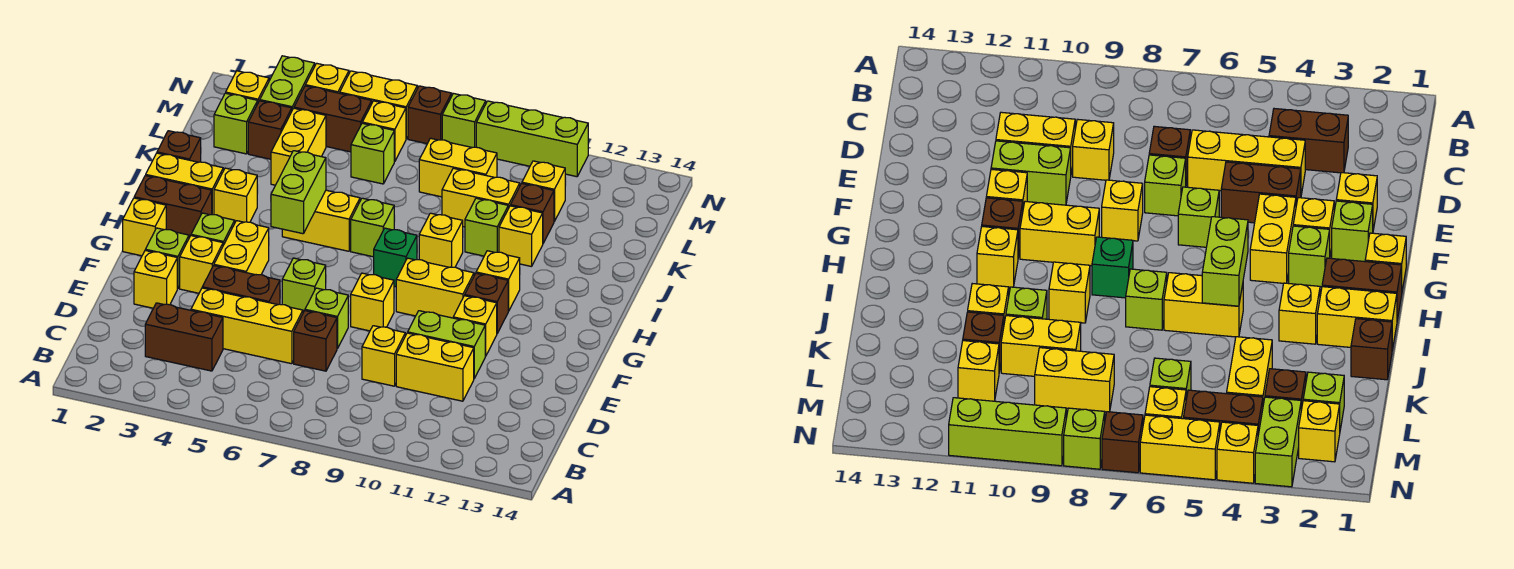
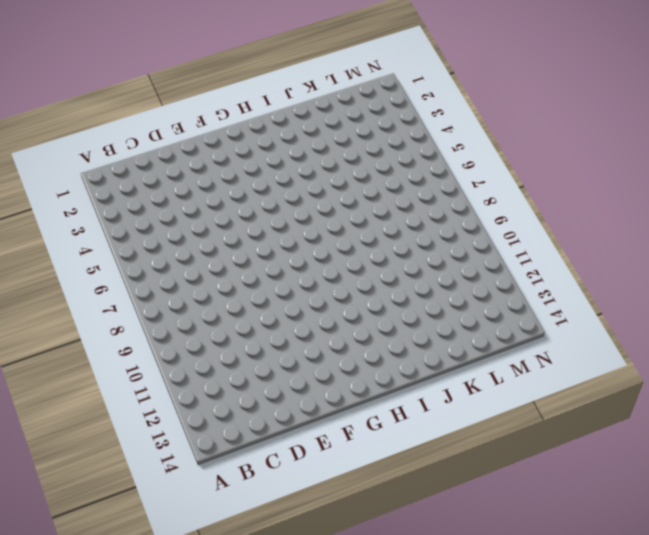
none -> brown 1x2 brick [145,303,223,371]
none -> yellow 1x3 brick [191,288,303,364]
none -> brown 1x1 brick [294,311,337,371]
none -> yellow 1x1 brick [362,326,405,386]

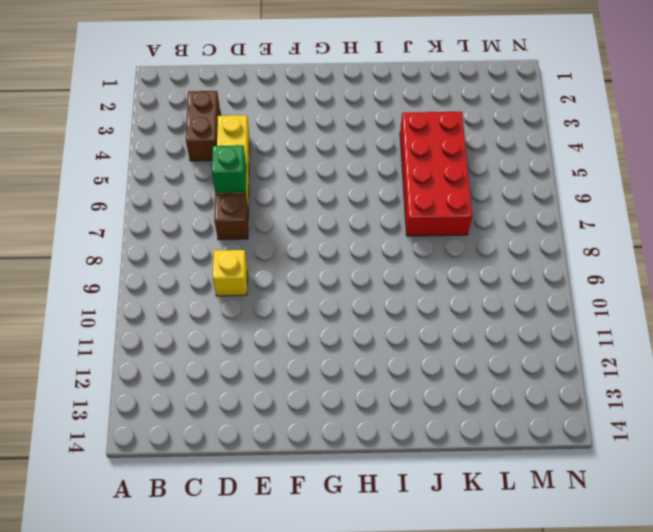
green 1x1 brick [212,145,246,193] -> green 1x1 brick moved to [374,228,417,287]
red 2x4 brick [400,112,472,236] -> yellow 1x2 brick [271,108,326,185]
none -> yellow 1x2 brick [396,333,474,401]
none -> yellow 1x1 brick [134,251,177,308]
none -> brown 1x2 brick [202,266,280,305]
none -> lime 1x1 brick [305,288,348,349]

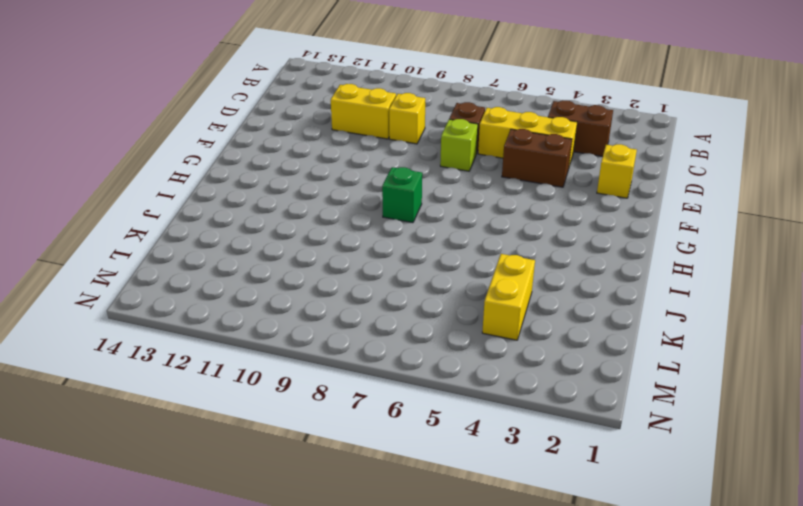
none -> lime 1x2 brick [408,311,485,378]
none -> lime 1x1 brick [145,228,189,289]
none -> yellow 1x1 brick [180,236,223,293]
none -> yellow 1x2 brick [214,221,269,275]

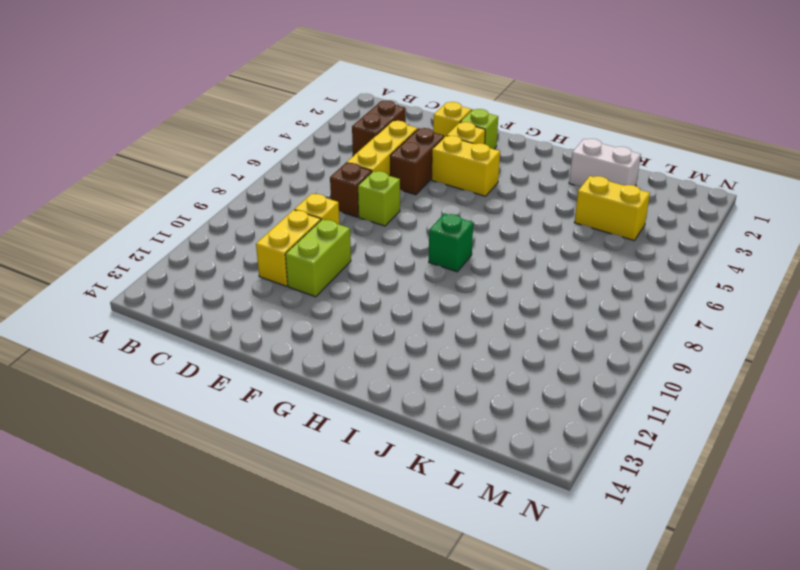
white 1x2 brick [569,139,641,186] -> none
none -> lime 1x1 brick [282,258,326,312]
none -> yellow 1x1 brick [351,273,394,331]
none -> yellow 1x1 brick [453,296,497,356]
none -> yellow 1x1 brick [123,198,166,256]

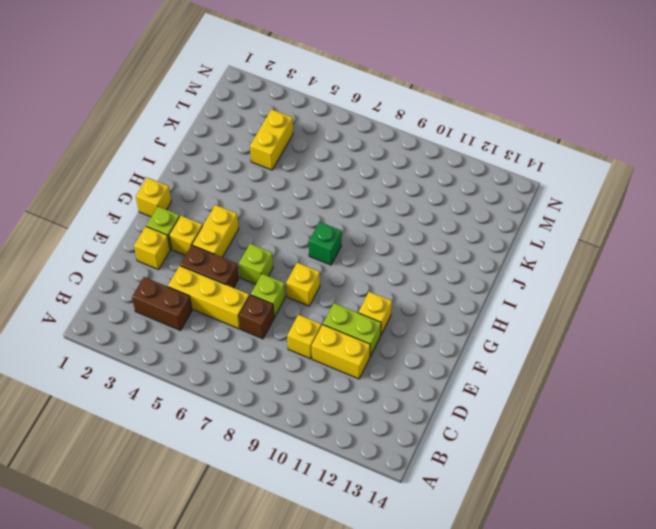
none -> lime 1x1 brick [191,213,235,245]
none -> yellow 1x2 brick [396,258,474,318]
none -> brown 1x1 brick [465,273,508,333]
none -> brown 1x2 brick [134,176,212,238]

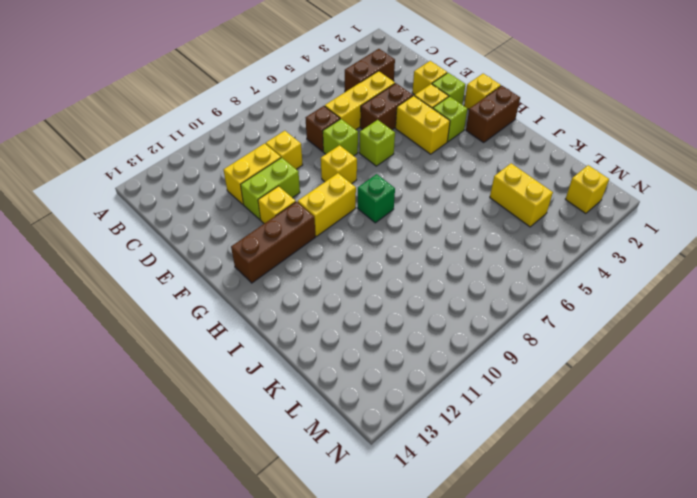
brown 1x3 brick [231,202,315,283] -> brown 1x1 brick [465,273,508,333]
none -> yellow 1x1 brick [476,251,520,311]
none -> yellow 1x2 brick [146,153,223,215]
none -> yellow 1x1 brick [214,168,257,222]
none -> yellow 1x2 brick [282,190,360,251]

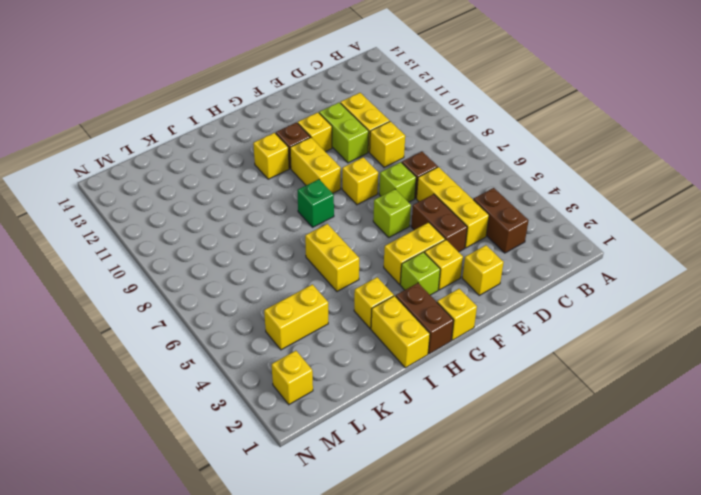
none -> lime 1x1 brick [145,228,189,289]
none -> lime 1x1 brick [351,198,394,257]
none -> yellow 1x1 brick [419,213,463,267]
none -> brown 1x1 brick [157,131,201,162]

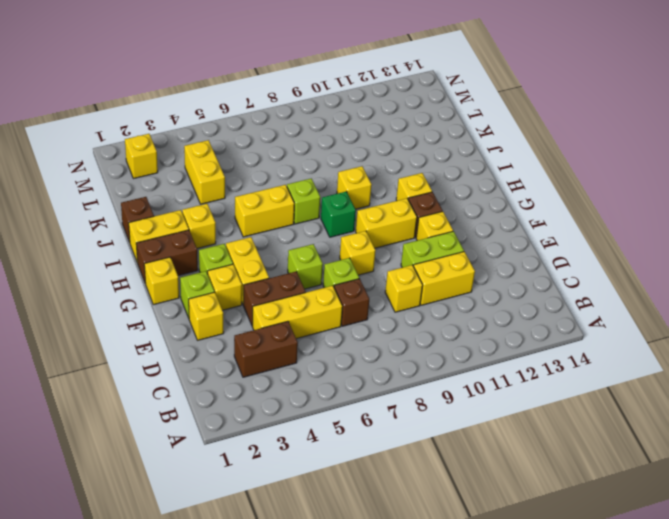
none -> lime 1x1 brick [465,198,508,256]
none -> yellow 1x1 brick [499,206,543,267]
none -> yellow 1x2 brick [442,168,520,227]
none -> brown 1x1 brick [511,183,554,243]

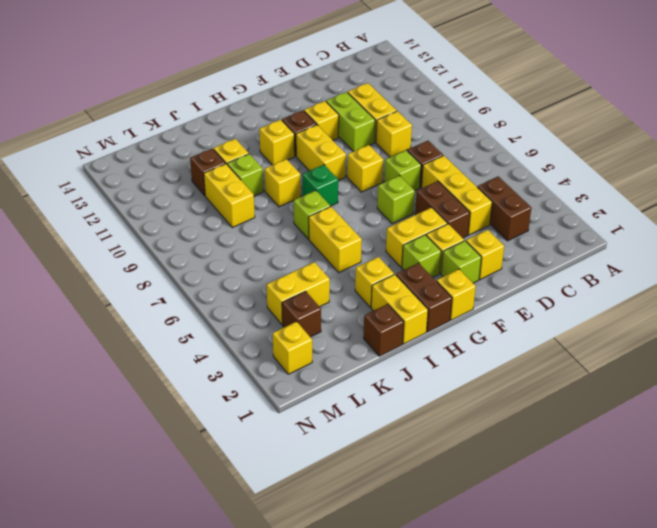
none -> lime 1x1 brick [214,93,258,154]
none -> lime 1x1 brick [351,123,394,184]
none -> yellow 1x2 brick [419,138,497,197]
none -> yellow 1x1 brick [522,161,565,221]

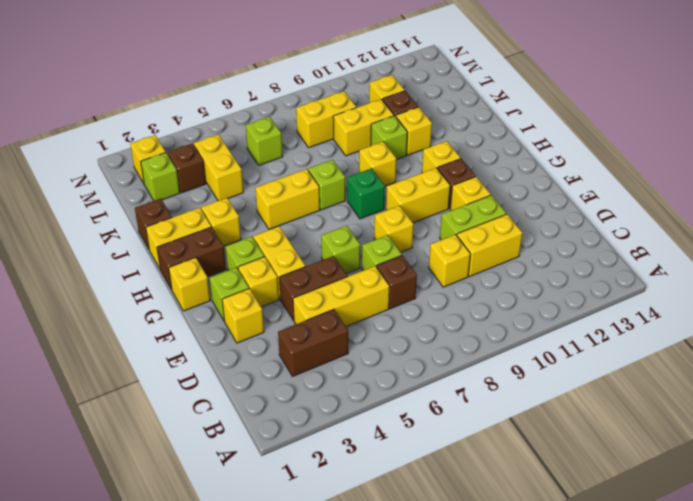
none -> lime 1x2 brick [260,56,315,110]
none -> brown 1x2 brick [294,86,372,152]
none -> yellow 1x1 brick [362,101,406,162]
none -> yellow 1x1 brick [305,63,349,93]

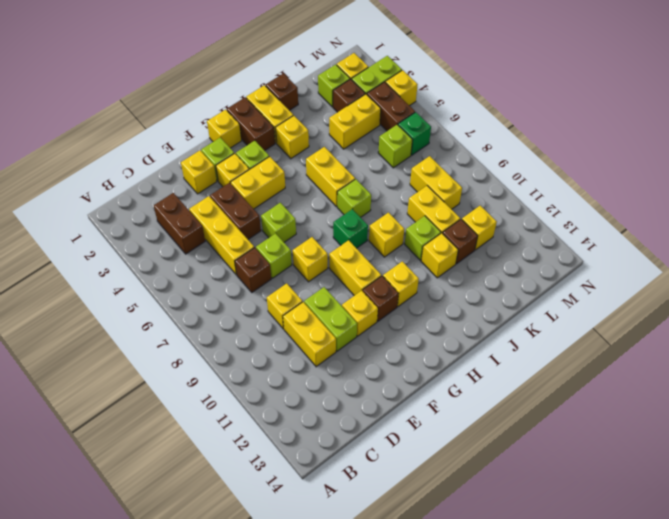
green 1x1 brick [398,112,431,155] -> yellow 1x1 brick [362,101,406,162]
none -> yellow 1x2 brick [340,71,417,139]
none -> brown 1x1 brick [408,86,452,144]
none -> lime 1x1 brick [442,93,486,148]
none -> lime 1x3 brick [476,101,588,177]

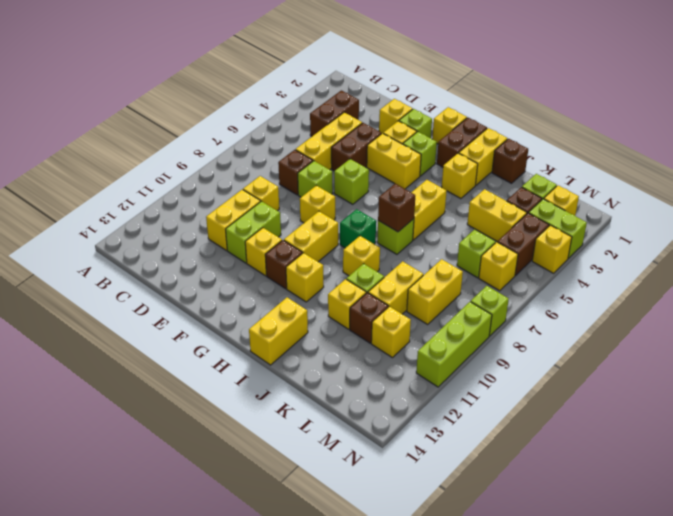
brown 1x1 brick [378,184,415,232] -> brown 1x1 brick moved to [408,86,452,144]
yellow 1x2 brick [249,297,308,365] -> yellow 1x2 brick moved to [340,71,417,139]
none -> lime 1x2 brick [271,151,326,234]

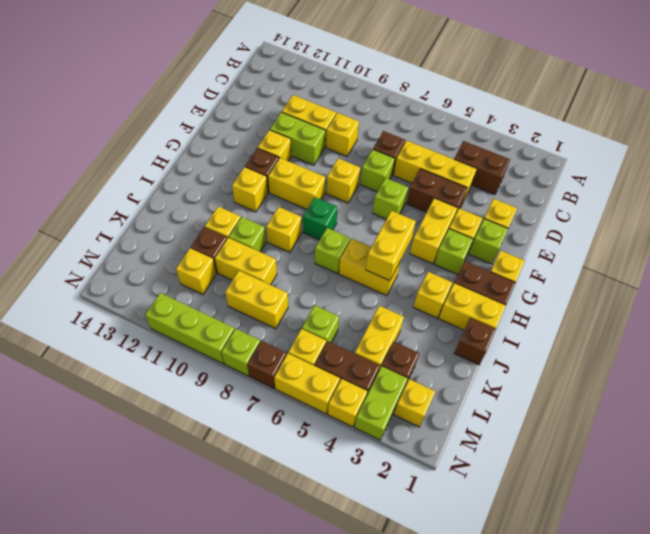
yellow 1x2 brick [366,211,416,281] -> lime 1x2 brick [271,151,326,234]
none -> lime 1x1 brick [214,93,258,154]

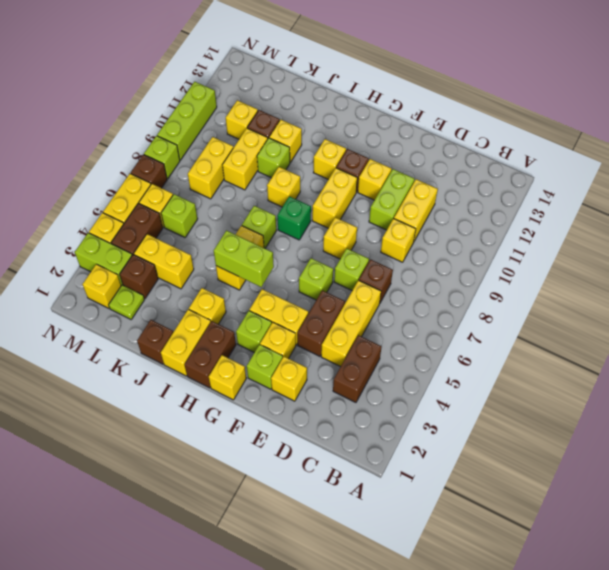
lime 1x1 plate [109,285,145,319] -> lime 1x1 brick [214,93,258,154]

